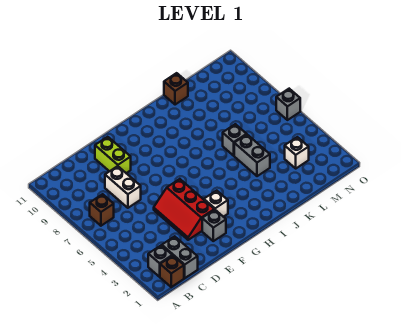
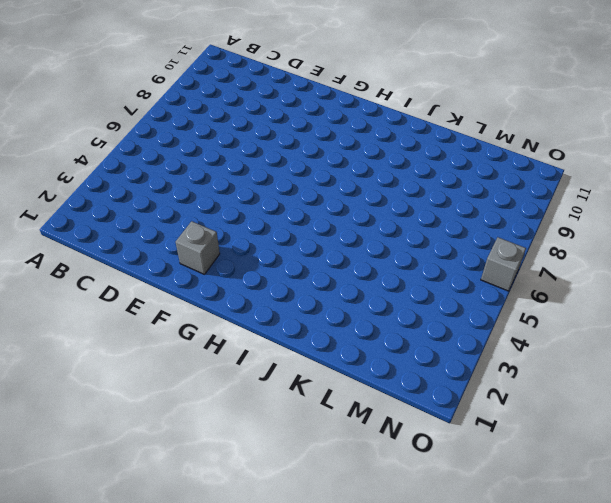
none -> brown 1x1 brick [160,256,184,287]
none -> grey 1x1 brick [148,245,172,277]
none -> brown 1x1 brick [90,194,114,226]

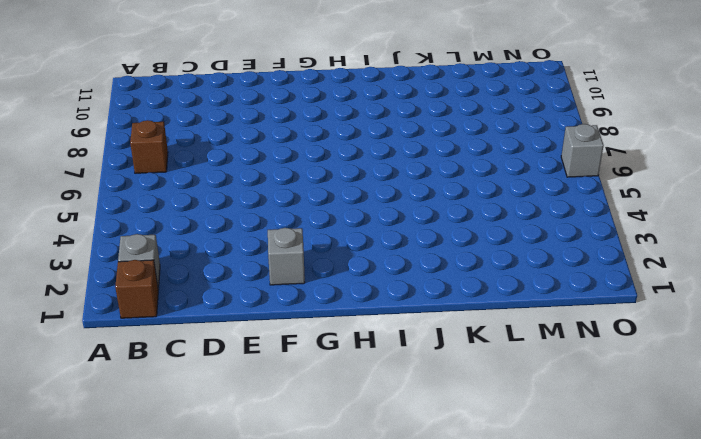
none -> grey 1x2 brick [162,236,198,278]
none -> white 1x2 brick [105,166,141,208]
none -> red 2x3 slope [154,179,214,240]

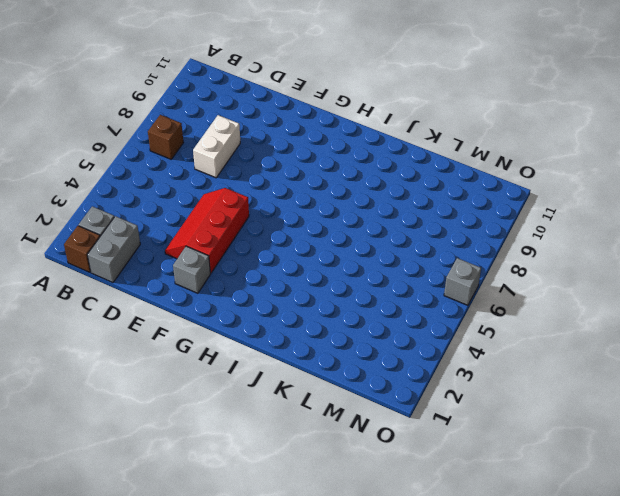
none -> lime 1x2 brick [95,137,131,173]
none -> white 1x1 brick [204,191,228,217]
none -> grey 1x2 brick [234,135,270,176]

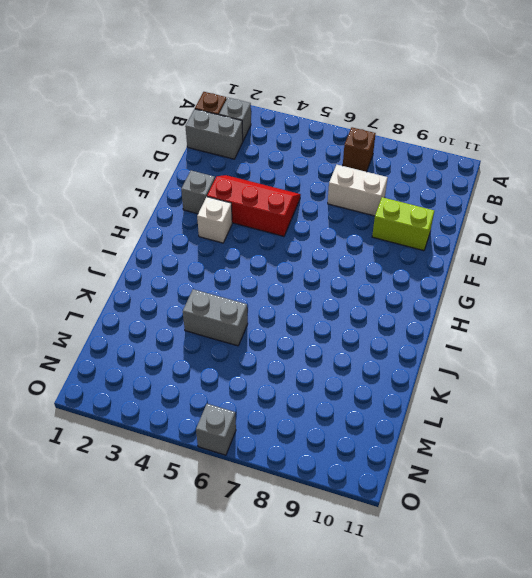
none -> grey 1x1 brick [223,124,247,156]
none -> brown 1x1 brick [164,73,188,105]
none -> white 1x1 brick [285,137,309,168]

